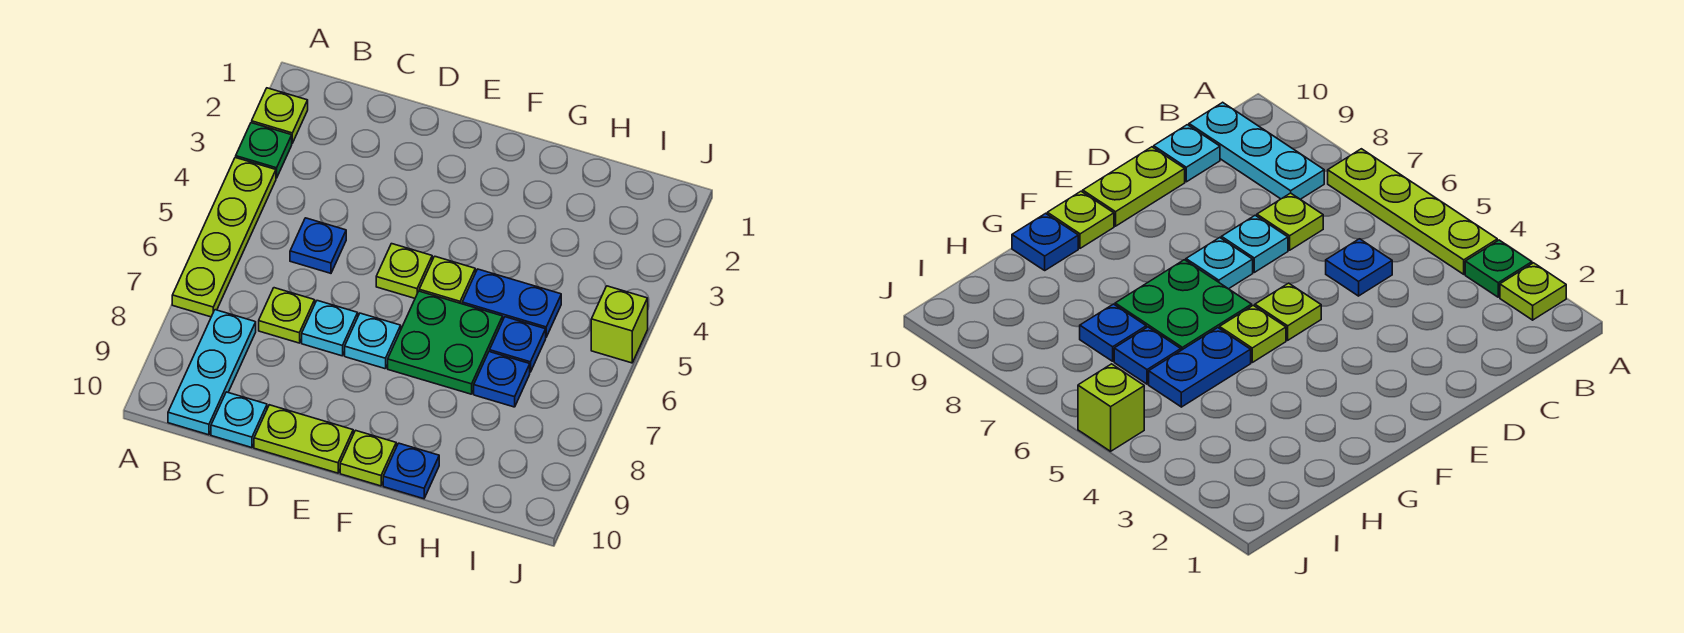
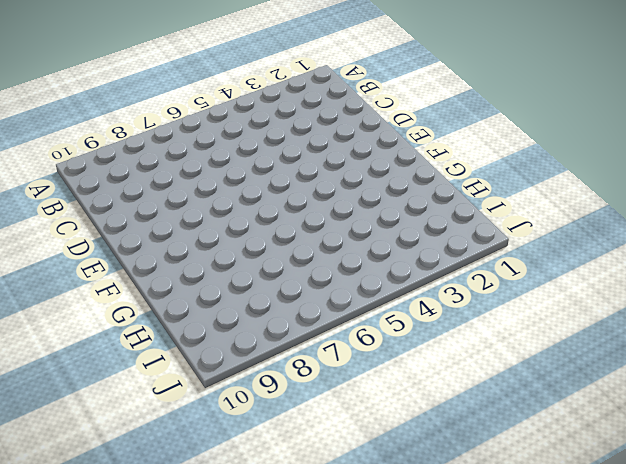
none -> lime 1x1 plate [252,88,308,143]
none -> green 1x1 plate [236,123,292,178]
none -> lime 1x4 plate [172,157,276,317]

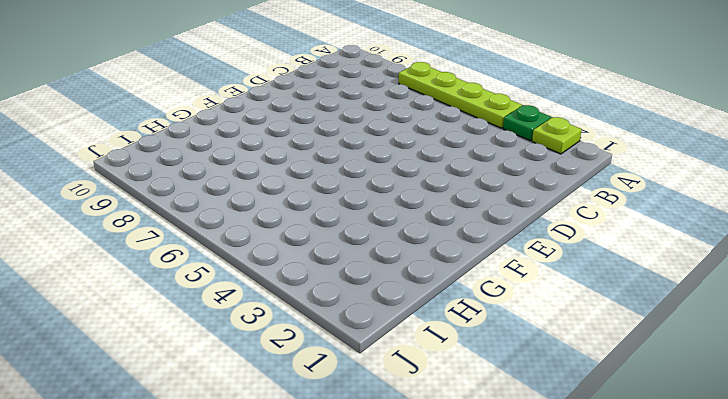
none -> cyan 1x3 plate [168,310,256,435]
none -> blue 1x1 plate [290,218,346,273]
none -> lime 1x1 plate [259,288,315,343]

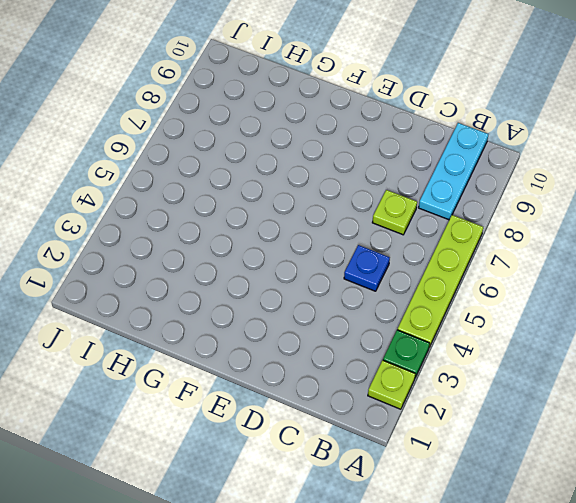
none -> cyan 1x1 plate [211,392,267,448]
none -> cyan 1x1 plate [302,301,358,356]
none -> lime 1x2 plate [254,405,353,473]

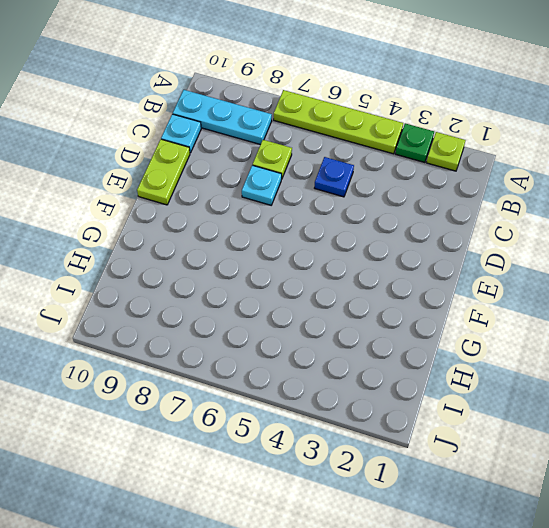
none -> lime 1x1 plate [376,244,432,298]
none -> cyan 1x1 plate [345,313,401,369]
none -> lime 1x1 plate [419,256,475,304]

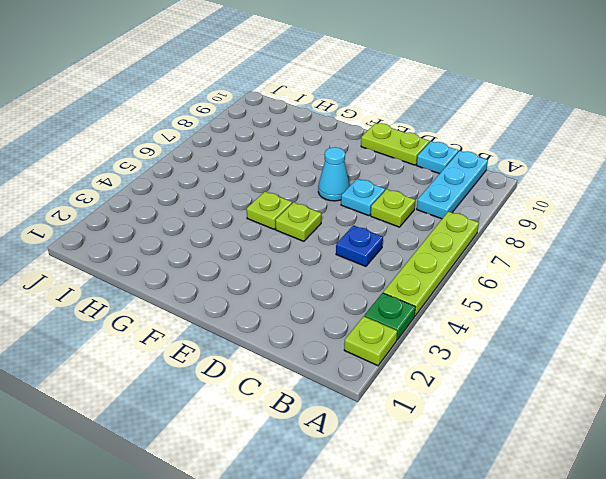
cyan 1x1 cone [318,147,350,201] -> cyan 1x1 plate [345,313,401,369]
none -> green 2x2 plate [388,291,503,394]
none -> lime 1x1 plate [340,430,396,486]
none -> blue 1x2 plate [462,269,561,337]

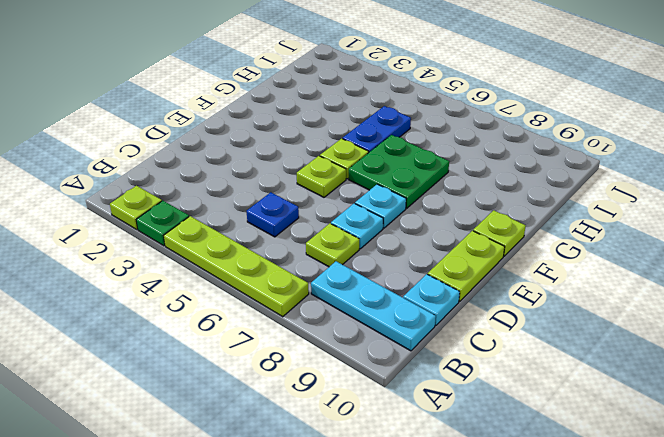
none -> blue 1x1 plate [383,443,439,499]
none -> blue 1x1 plate [490,317,546,372]
none -> blue 1x1 plate [474,352,530,407]

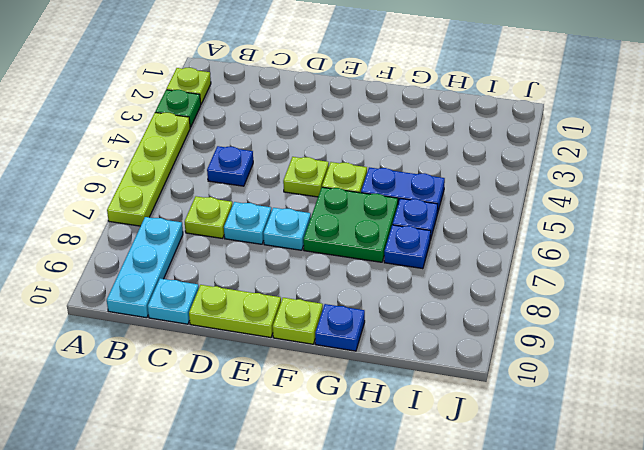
none -> lime 1x1 brick [591,286,648,363]

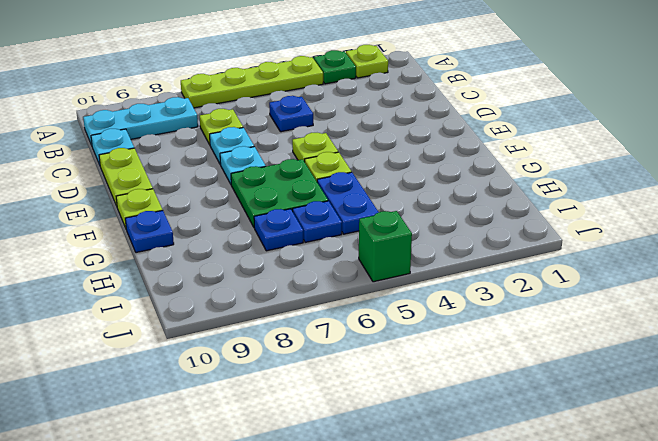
green 1x1 brick [359,211,412,282] -> lime 1x1 brick [591,286,648,363]

